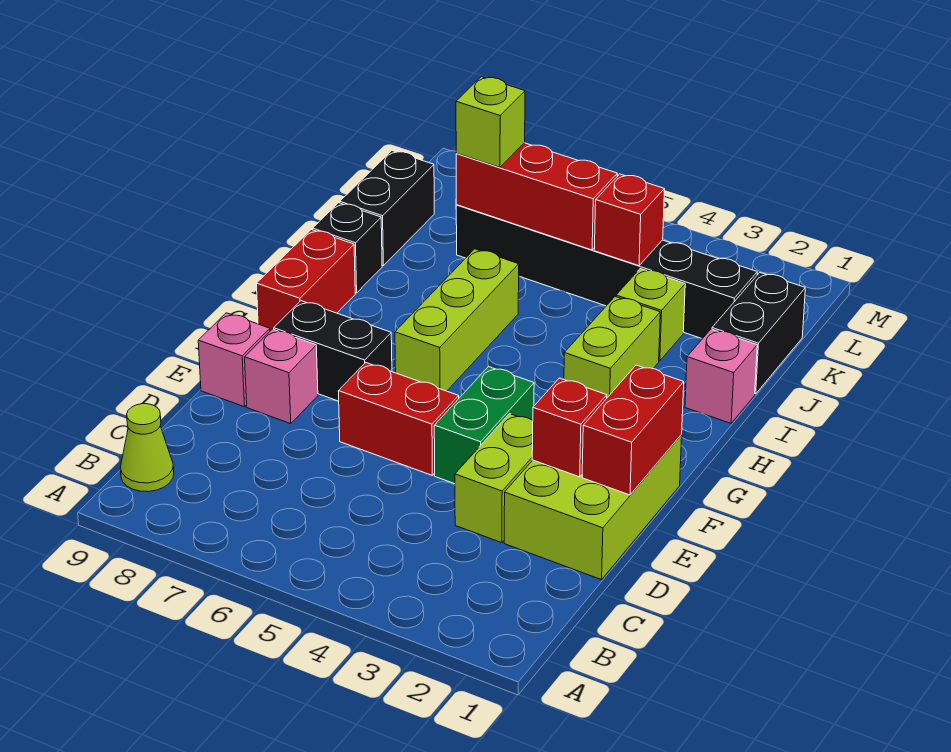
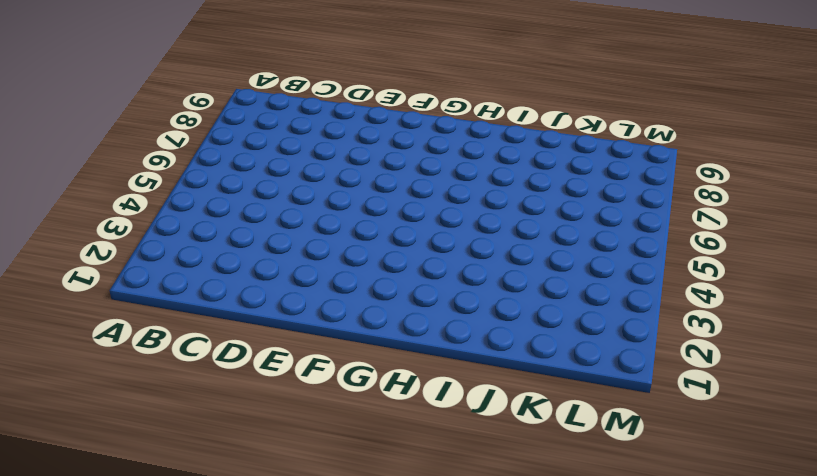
none -> lime 1x1 cone [120,404,174,492]
none -> lime 2x3 brick [504,435,682,580]
none -> lime 1x2 brick [455,414,533,543]

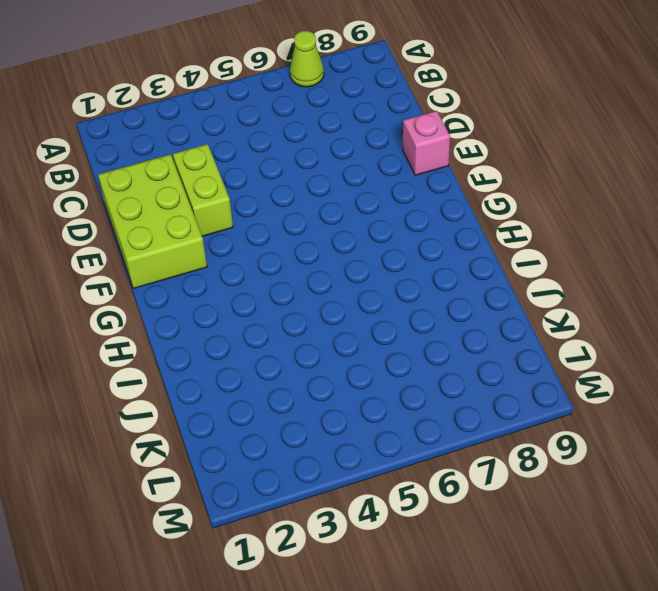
lime 1x1 cone [290,31,324,87] -> lime 1x1 cone moved to [120,404,174,492]
none -> green 1x2 brick [434,367,534,484]
none -> red 1x2 brick [338,362,459,475]
none -> pink 1x1 brick [245,329,318,424]

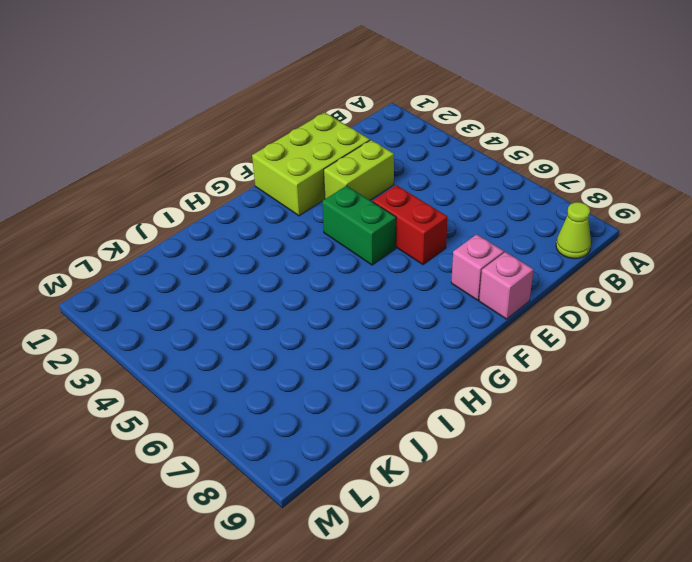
green 1x2 brick [322,185,396,265] -> green 1x2 brick turned to [434,367,534,484]
none -> black 1x2 brick [274,301,392,401]
none -> lime 1x3 brick [395,249,519,391]
none -> red 1x2 brick [256,230,355,331]

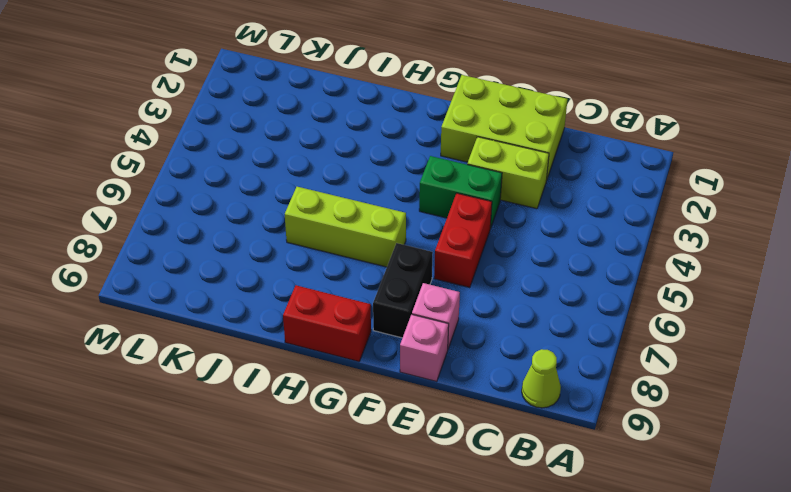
none -> lime 1x2 brick [564,297,660,398]
none -> pink 1x1 brick [685,329,757,423]
none -> black 1x1 brick [313,203,382,293]

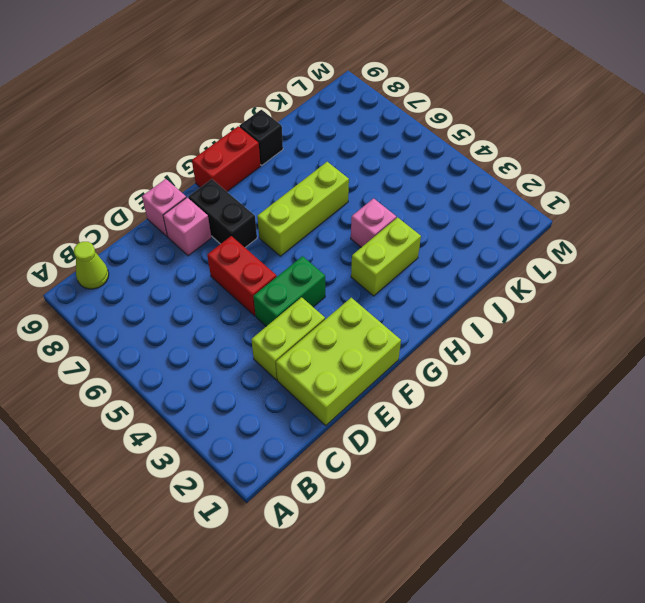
pink 1x1 brick [351,198,396,247] -> pink 1x1 brick moved to [685,329,757,423]
none -> black 1x2 brick [712,273,805,394]
none -> lime 1x1 brick [616,269,685,361]
none -> black 1x2 brick [340,151,434,266]

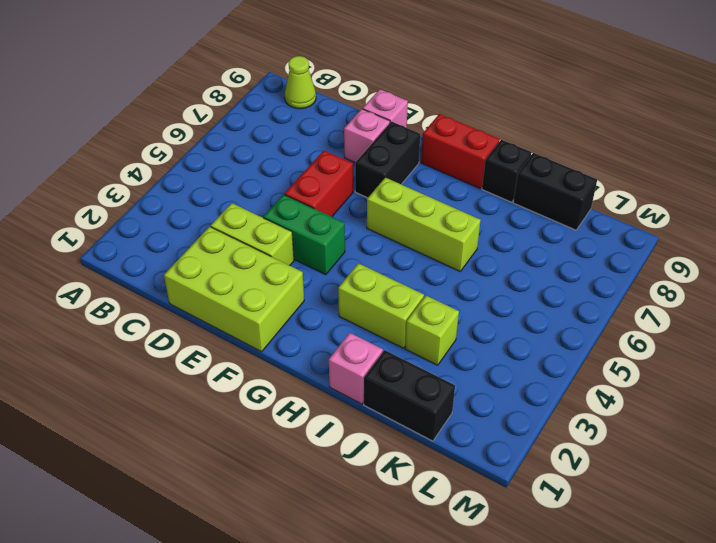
none -> black 1x6 brick [456,205,757,339]
none -> red 1x2 brick [582,365,684,495]
none -> red 1x1 brick [532,378,607,477]

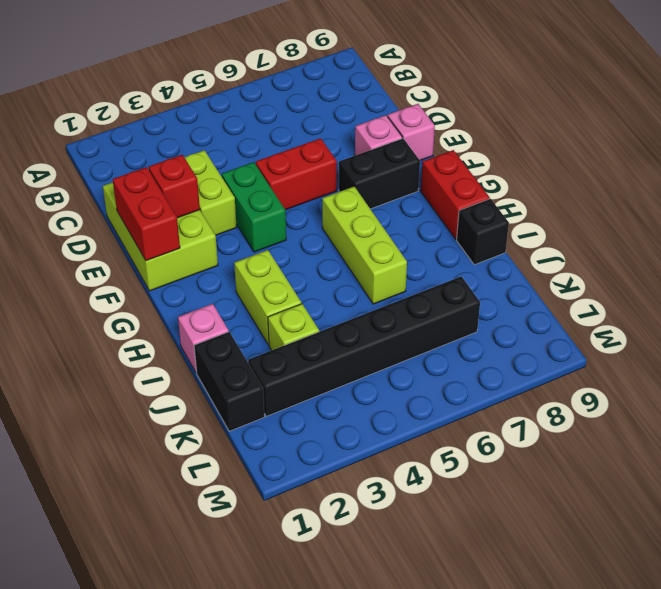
none -> lime 1x1 cone [120,404,174,492]
none -> black 1x2 brick [340,151,434,266]
none -> red 1x1 brick [594,174,664,266]

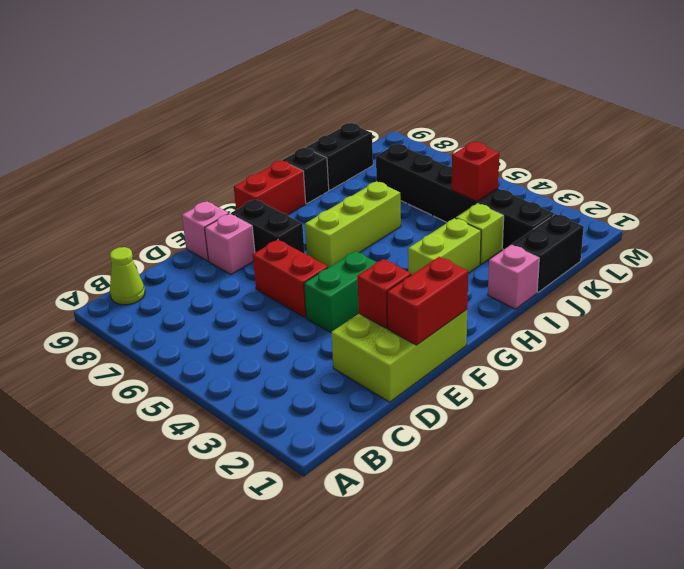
none -> lime 1x2 brick [455,414,533,543]
none -> red 1x3 brick [456,143,617,250]
none -> lime 1x1 brick [456,77,525,167]

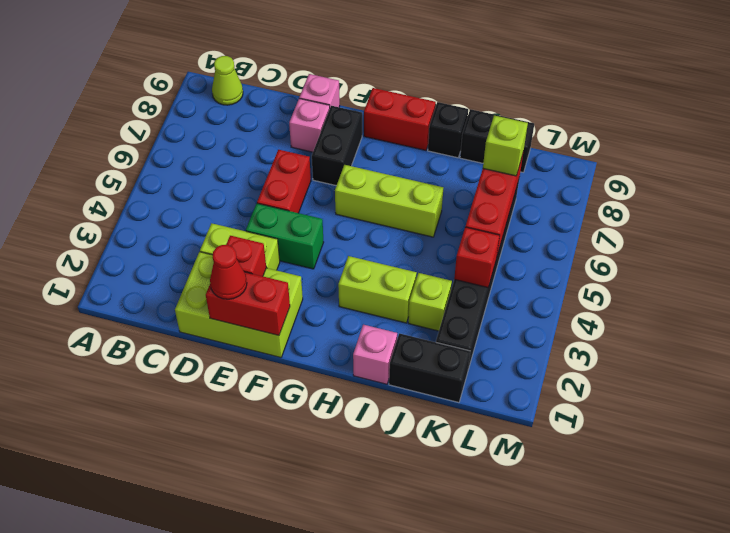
red 1x1 cone [210,245,247,299] -> none

